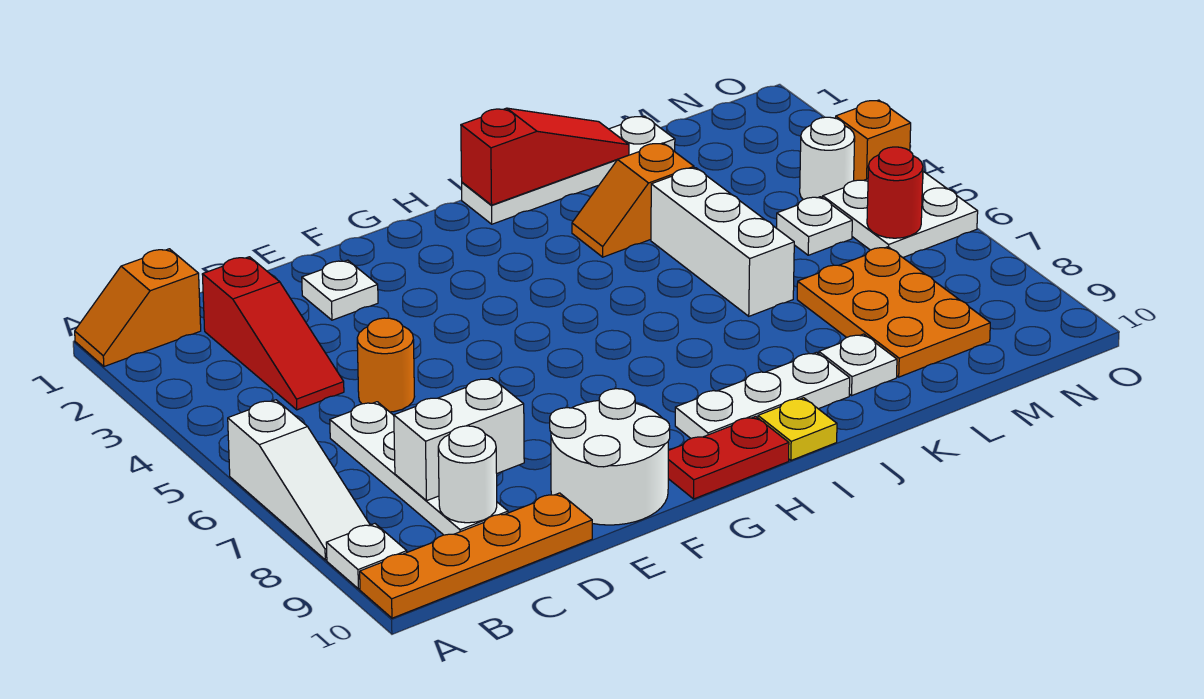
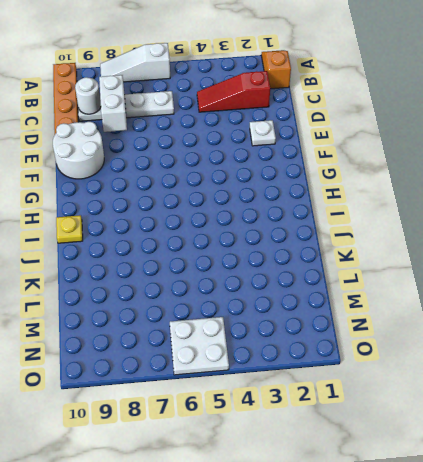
none -> white 1x1 plate [326,524,407,589]
none -> orange 1x1 round brick [357,318,415,412]
none -> red 1x2 plate [668,416,789,499]

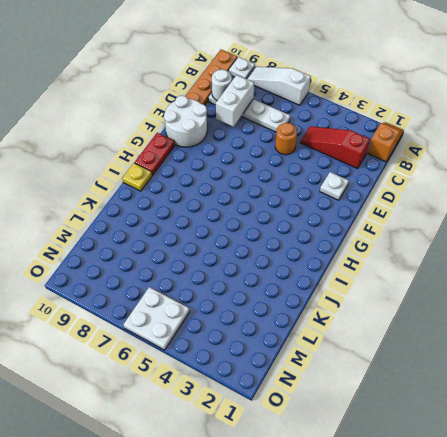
none -> white 1x3 plate [675,352,850,438]
none -> white 1x4 plate [462,116,675,224]
none -> orange 1x2 slope [572,143,694,257]

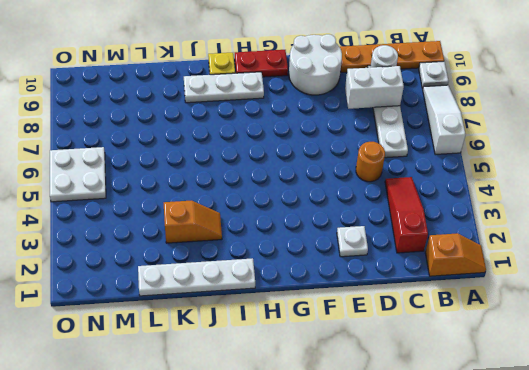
none -> white 1x3 brick [651,168,794,316]
none -> white 1x1 plate [819,334,897,395]
none -> orange 2x3 plate [797,247,990,377]

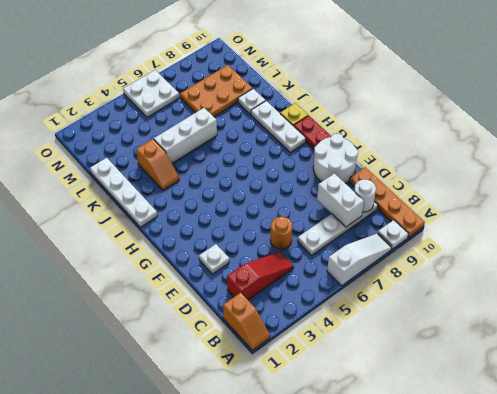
none -> white 1x1 plate [777,197,852,255]
none -> white 1x1 round brick [800,117,855,200]
none -> orange 1x1 brick [836,100,911,181]

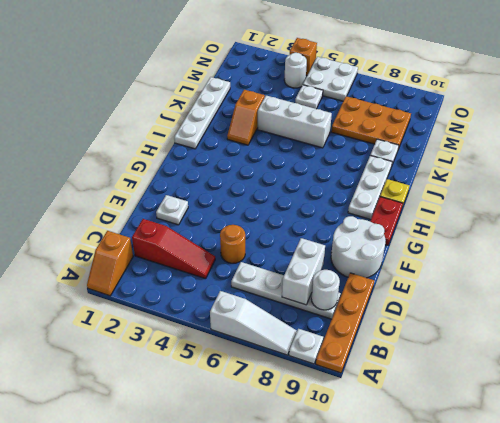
none -> red 1x3 slope [461,108,629,205]
none -> red 1x1 round brick [867,147,923,238]

